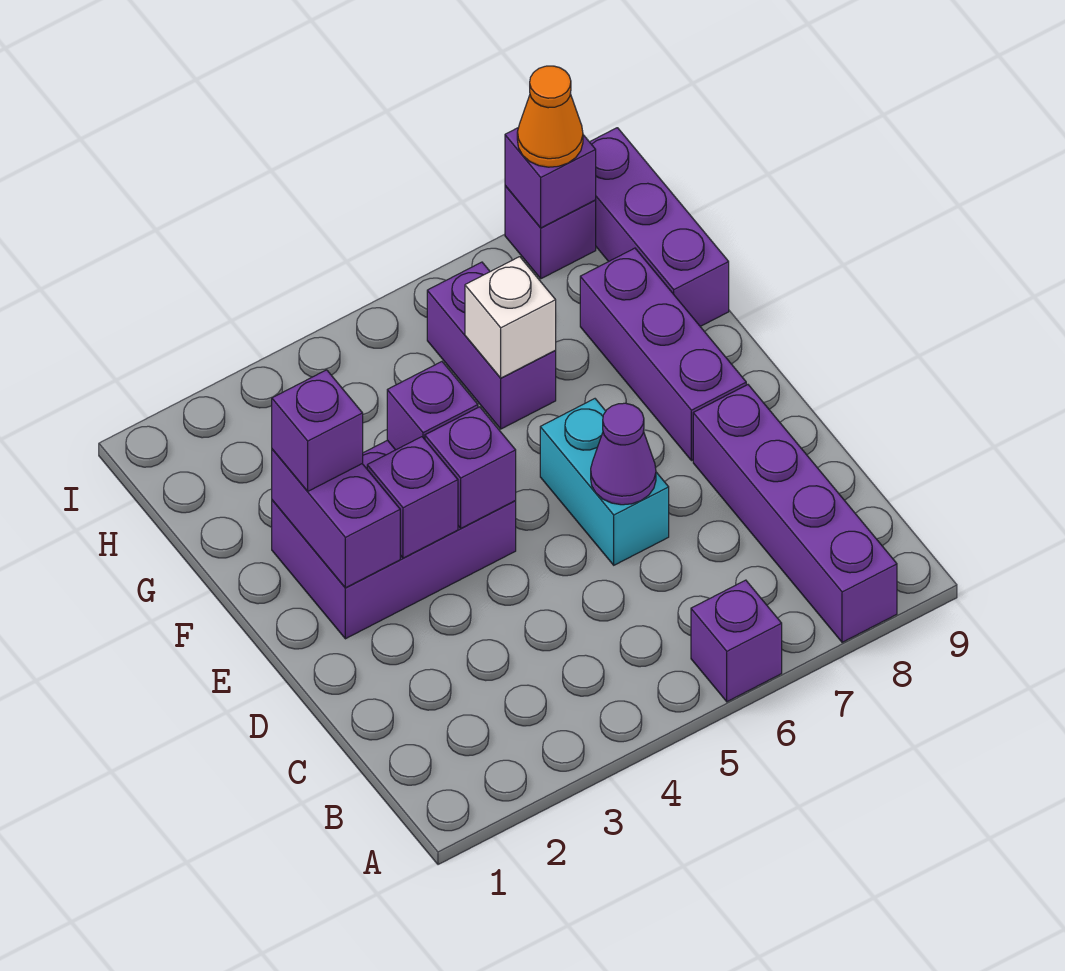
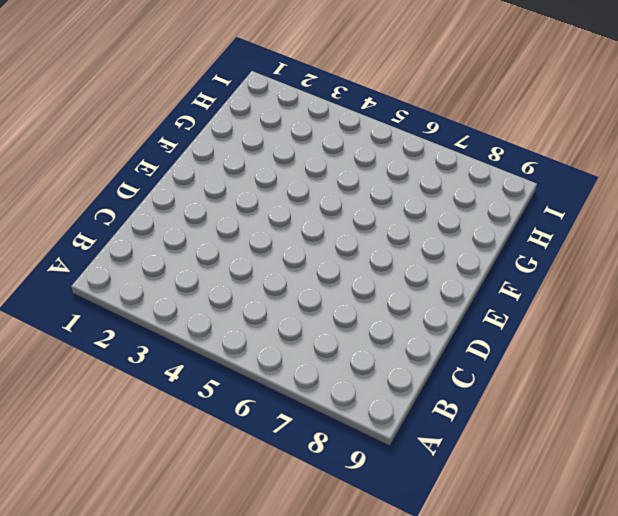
none -> purple 1x1 brick [691,580,782,702]
none -> purple 1x4 brick [693,385,897,642]
none -> cyan 1x2 brick [540,399,669,565]

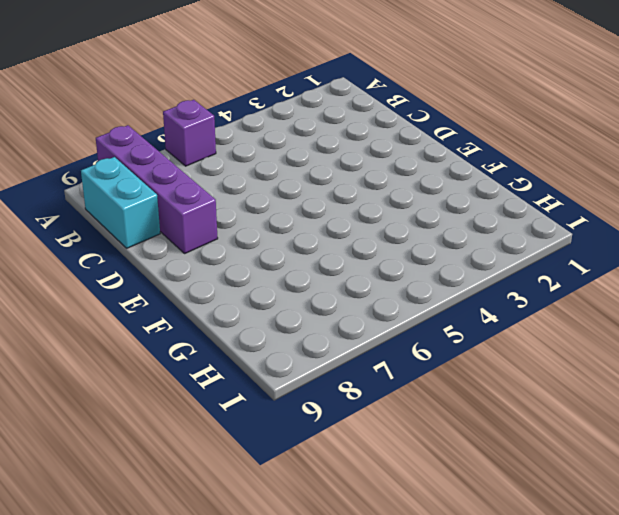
cyan 1x2 brick [81,157,160,248] -> cyan 1x2 brick moved to [540,399,669,565]
none -> purple 2x3 brick [272,440,516,639]
none -> purple 1x3 brick [580,248,746,461]
none -> purple 1x2 brick [427,262,556,429]

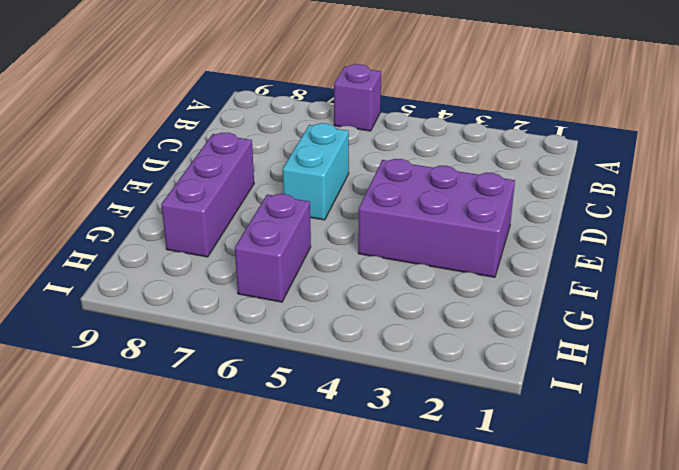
none -> purple 1x4 brick [693,385,897,642]
none -> purple 1x3 brick [590,128,729,326]
none -> purple 1x1 brick [505,186,596,279]

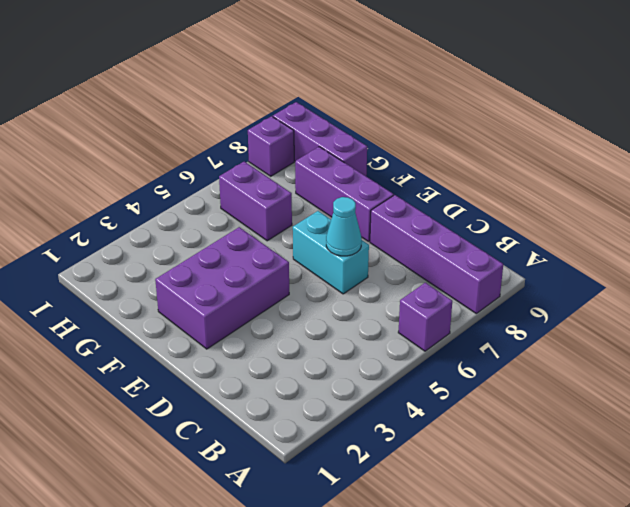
cyan 1x1 cone [326,197,362,256] -> purple 1x1 cone [591,403,656,505]
none -> purple 1x2 brick [272,449,400,588]
none -> purple 1x1 brick [367,437,458,558]
none -> purple 1x1 brick [425,407,516,528]

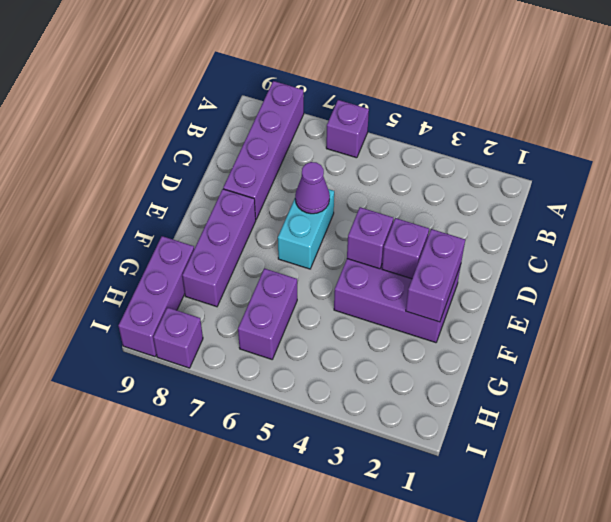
none -> purple 1x1 brick [387,362,478,450]
none -> white 1x1 brick [465,257,556,378]
none -> purple 1x1 brick [505,127,596,228]

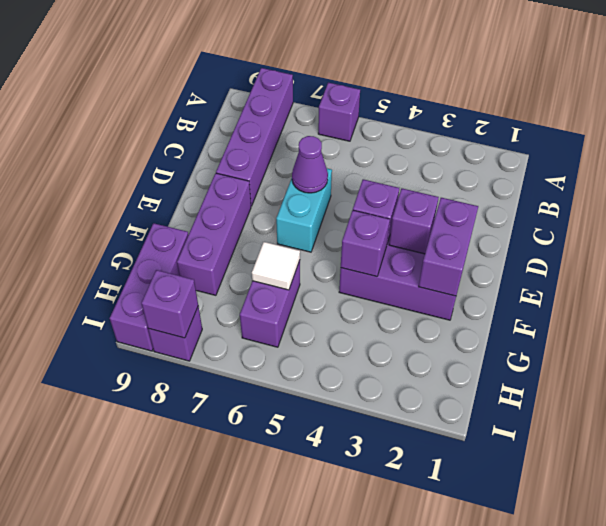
white 1x1 tile [252,242,300,290] -> white 1x1 brick [465,257,556,378]
none -> purple 1x1 brick [272,370,363,491]
none -> orange 1x1 cone [517,66,583,167]

